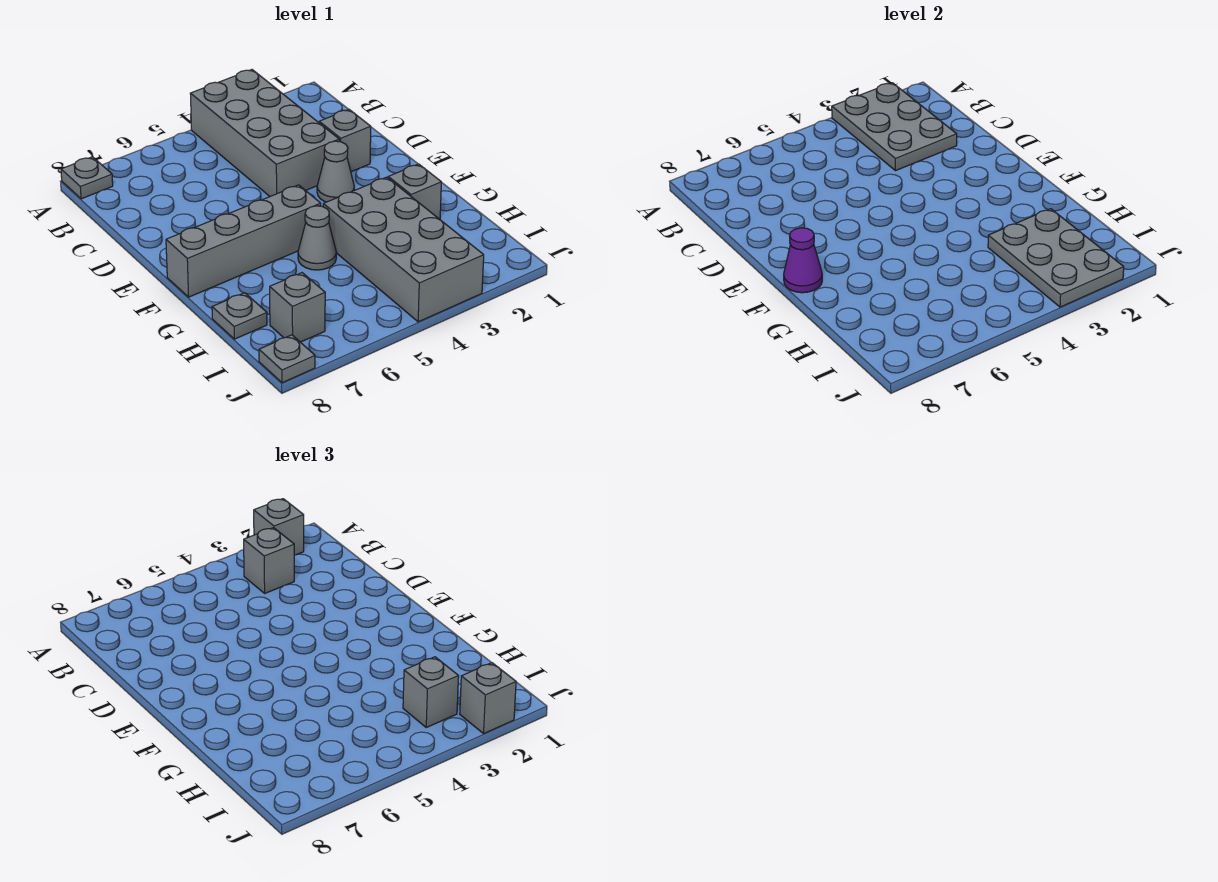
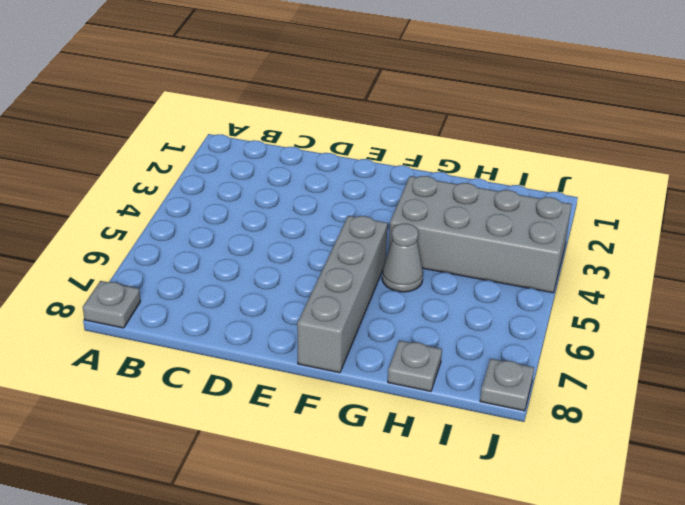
none -> grey 2x4 brick [190,70,339,196]
none -> grey 1x1 brick [319,110,371,172]
none -> grey 1x1 cone [317,141,354,202]

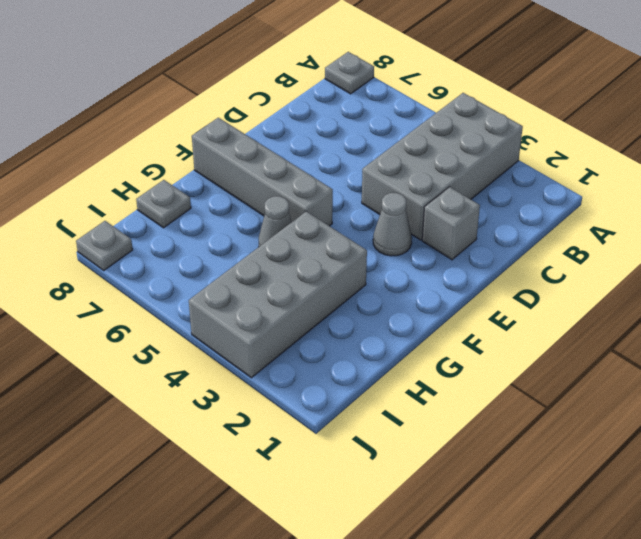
none -> grey 1x1 brick [388,164,441,219]
none -> grey 1x1 brick [270,273,325,342]
none -> grey 2x3 plate [832,83,957,171]

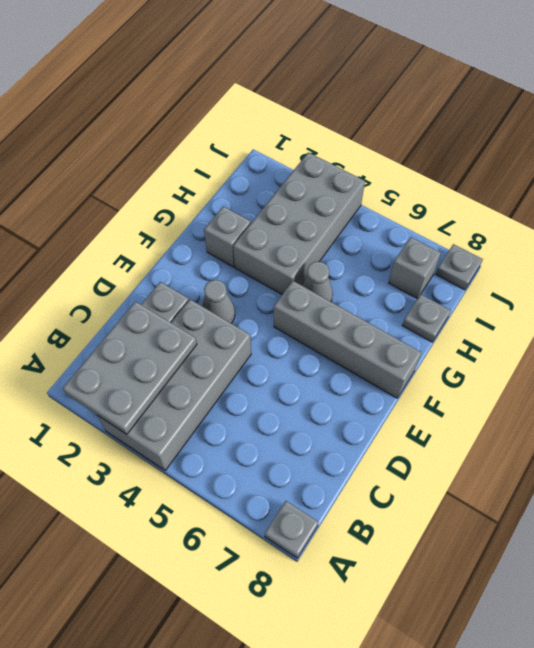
none -> purple 1x1 cone [784,228,822,293]
none -> grey 2x3 plate [988,209,1124,307]
none -> grey 1x1 brick [254,499,304,555]

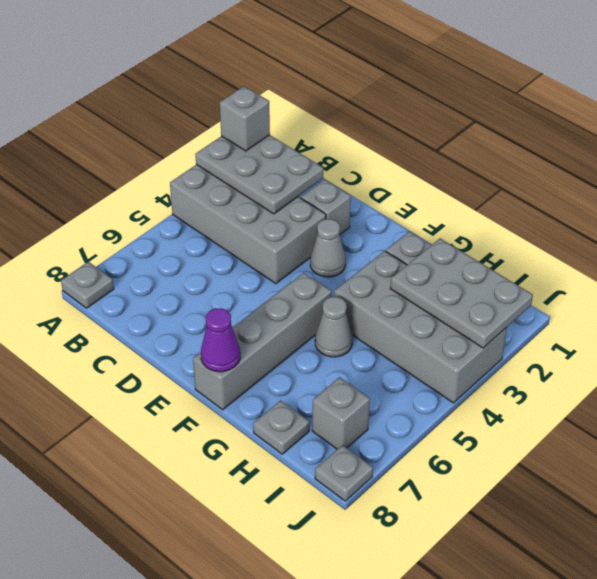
none -> grey 1x1 brick [244,528,294,593]
none -> grey 1x1 brick [403,657,459,727]
none -> grey 1x1 brick [460,663,516,734]

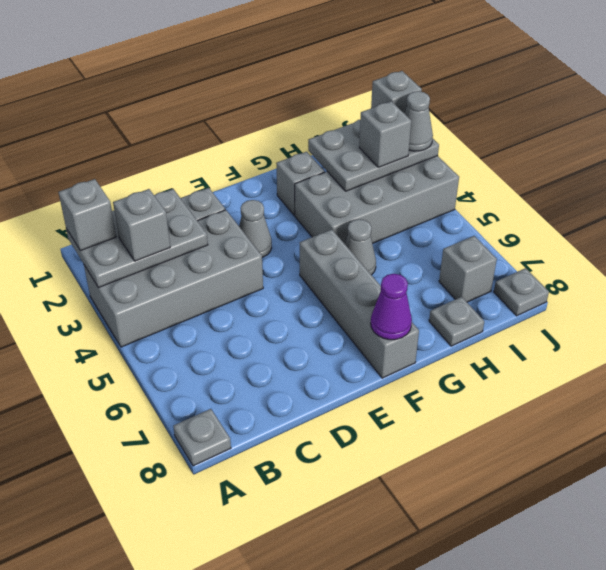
grey 1x1 cone [404,91,433,151] -> none

